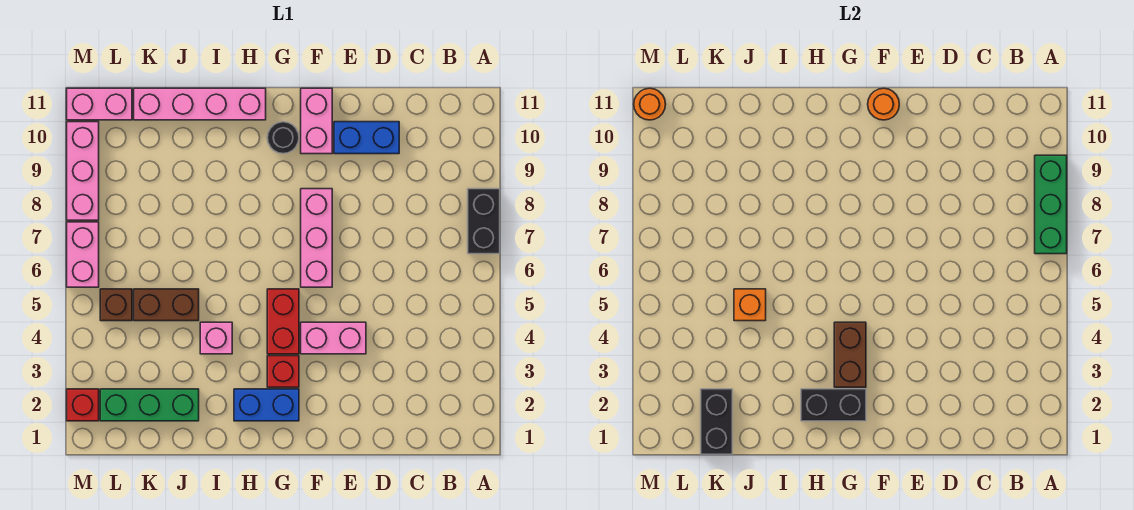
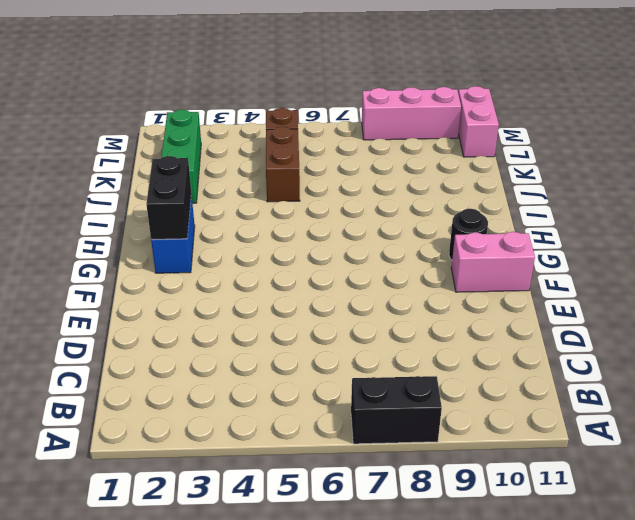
none -> blue 1x2 brick [334,122,399,154]
none -> pink 1x2 brick [301,322,366,354]
none -> pink 1x3 brick [301,189,332,287]

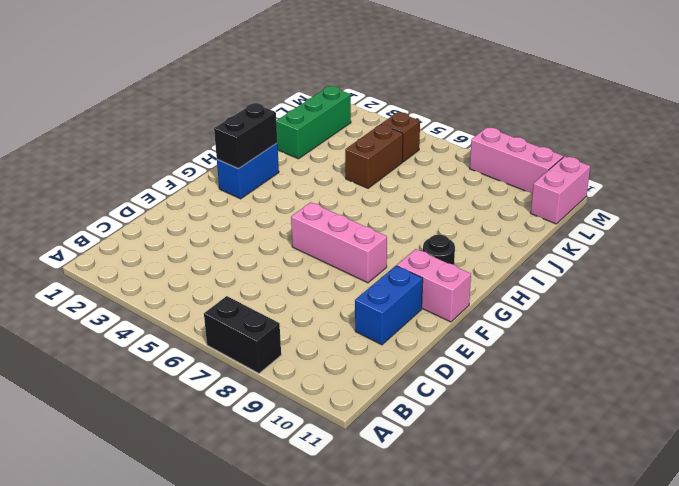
none -> pink 1x2 brick [301,322,366,354]
none -> red 1x1 brick [267,356,299,387]
none -> red 1x2 brick [267,289,299,354]

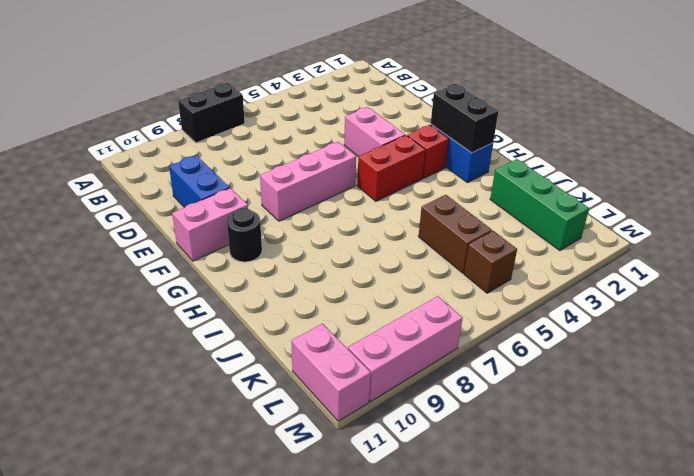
none -> pink 1x4 brick [134,88,266,120]
none -> pink 1x1 brick [200,322,232,354]
none -> red 1x1 brick [67,389,99,421]

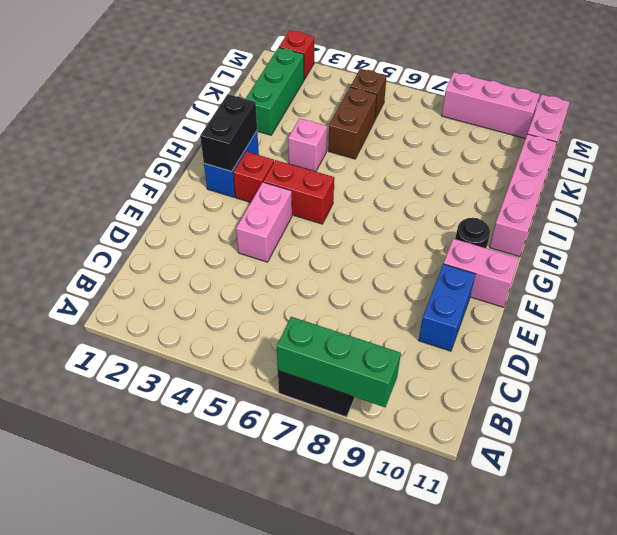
none -> pink 1x3 brick [301,189,332,287]
none -> pink 1x2 brick [67,222,99,287]
none -> orange 1x1 round brick [868,88,899,120]

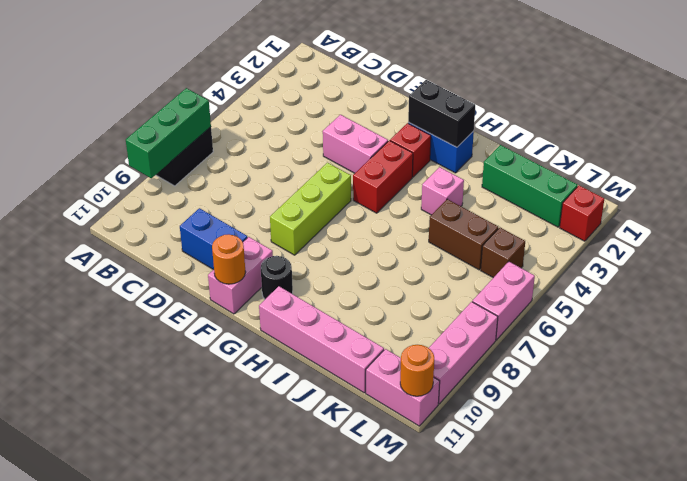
lime 1x3 brick [270,163,351,255] -> pink 1x3 brick [301,189,332,287]
none -> brown 1x2 brick [834,322,866,387]
none -> orange 1x1 brick [734,289,766,321]
none -> black 1x2 brick [701,389,732,454]

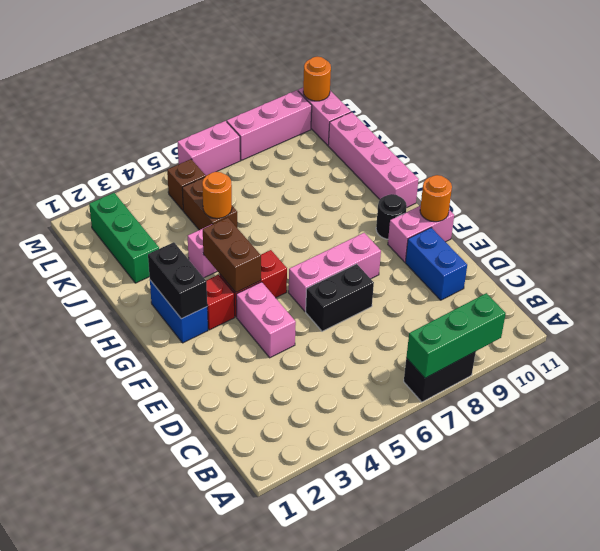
black 1x2 brick [306,264,374,331] -> black 1x2 brick moved to [701,389,732,454]
brown 1x2 brick [203,218,261,293] -> brown 1x2 brick turned to [834,322,866,387]
orange 1x1 round brick [202,172,232,218] -> orange 1x1 brick [734,289,766,321]
none -> red 1x1 brick [67,389,99,421]

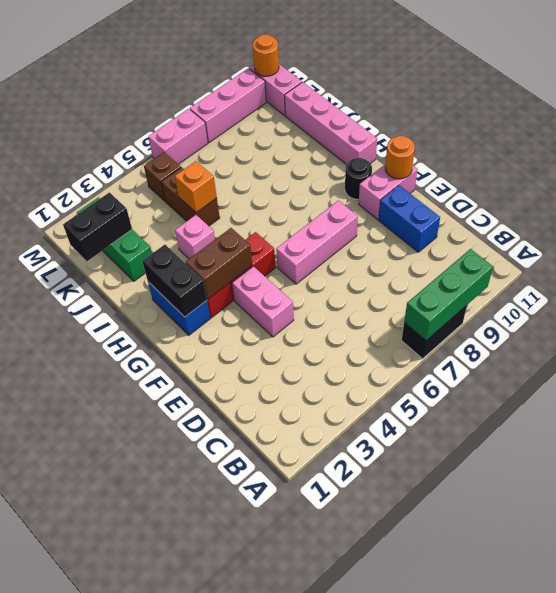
none -> red 1x1 brick [67,389,99,421]

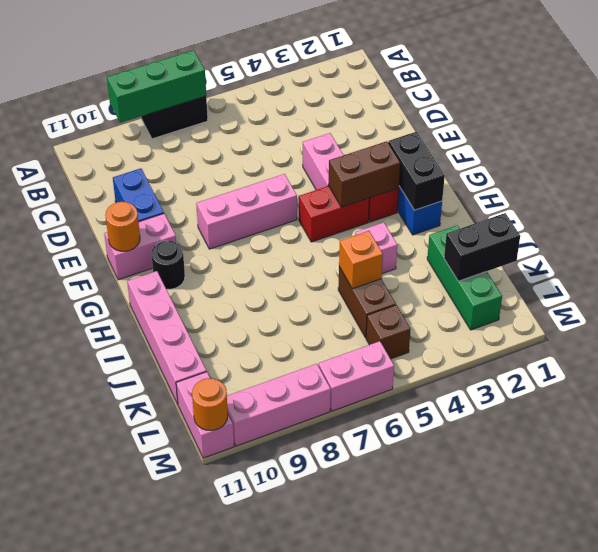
none -> red 1x1 brick [67,389,99,421]

